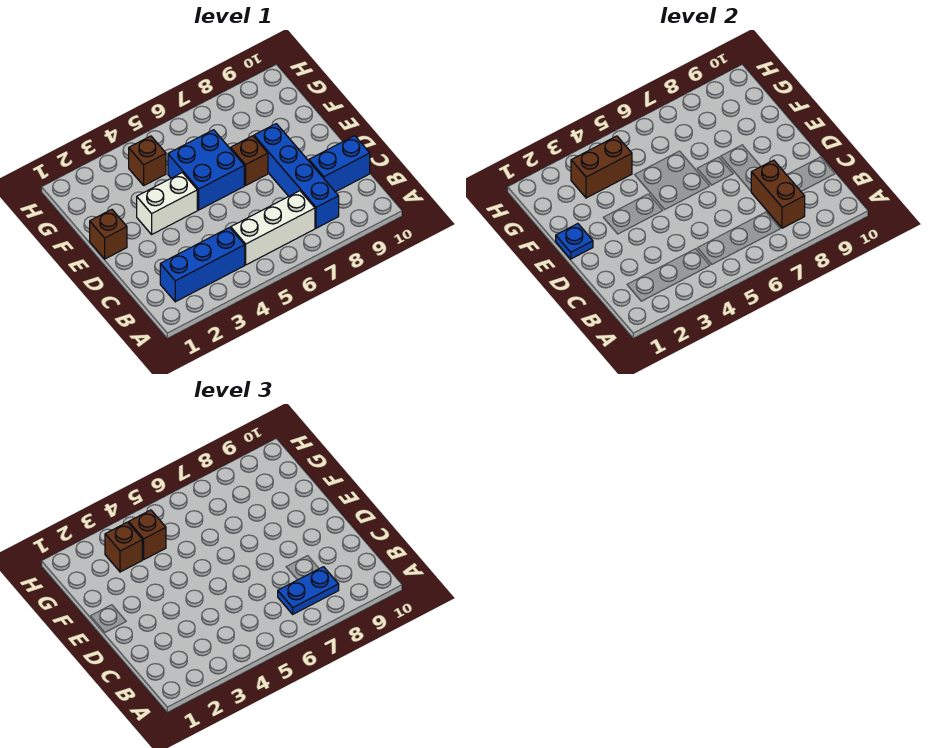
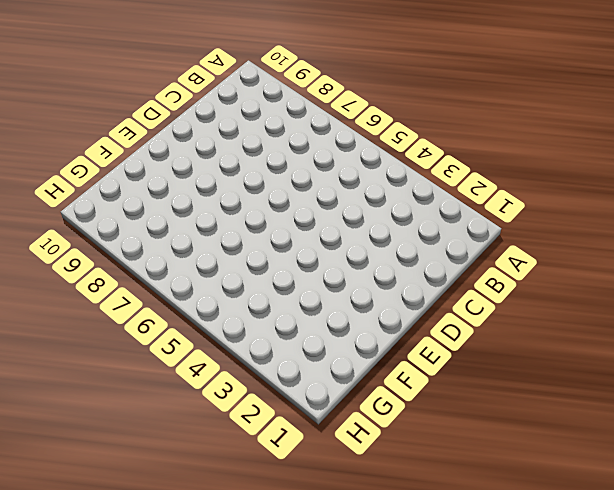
none -> blue 1x3 brick [160,228,245,302]
none -> white 1x3 brick [231,191,315,265]
none -> blue 1x4 brick [254,124,339,228]

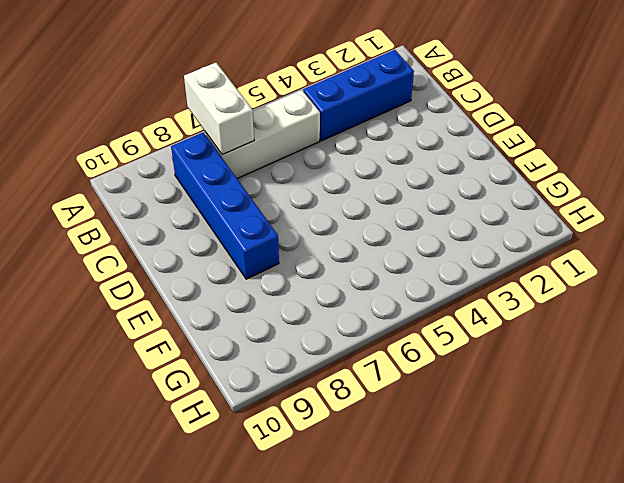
white 1x2 brick [184,63,254,155] -> white 1x2 brick turned to [137,173,197,234]
none -> blue 1x2 brick [309,136,370,192]
none -> brown 1x1 brick [90,209,127,259]
none -> blue 2x2 brick [168,130,244,210]

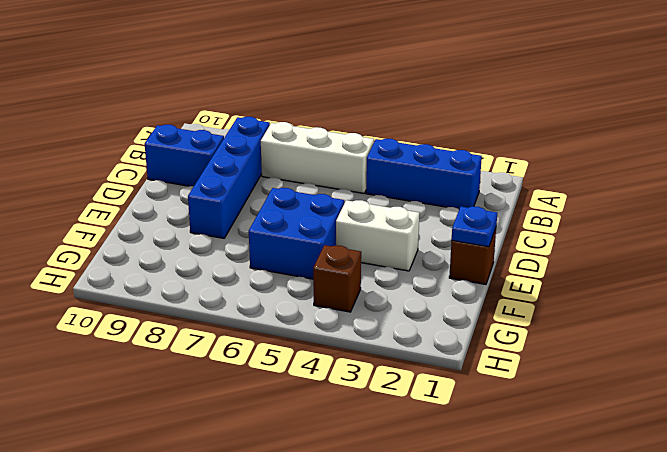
none -> brown 1x1 brick [231,136,268,185]
none -> brown 1x2 brick [751,160,805,228]
none -> brown 1x2 brick [571,136,632,198]

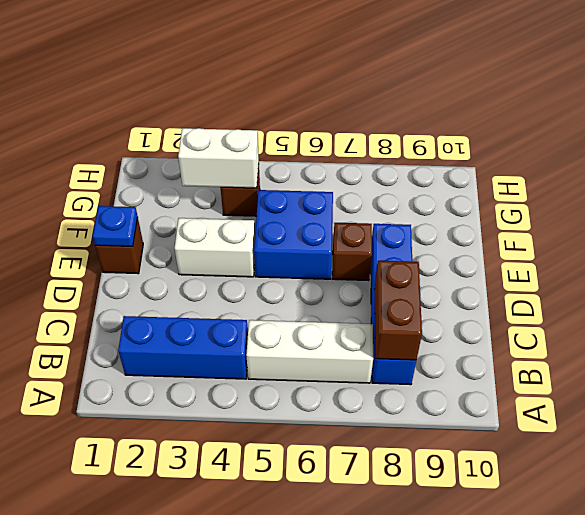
white 1x2 brick [178,128,259,188] -> brown 1x2 brick [571,136,632,198]
none -> blue 1x2 brick [309,136,370,192]
none -> blue 1x2 plate [278,567,339,614]
none -> brown 1x1 brick [105,522,142,572]

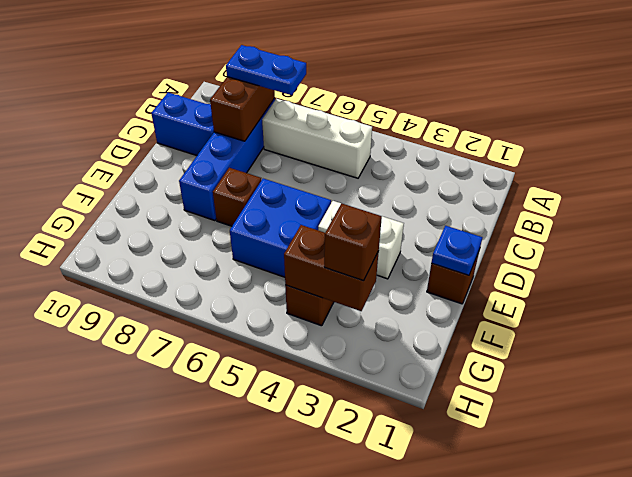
none -> blue 1x3 brick [160,228,245,302]
none -> brown 1x1 brick [129,510,166,560]

